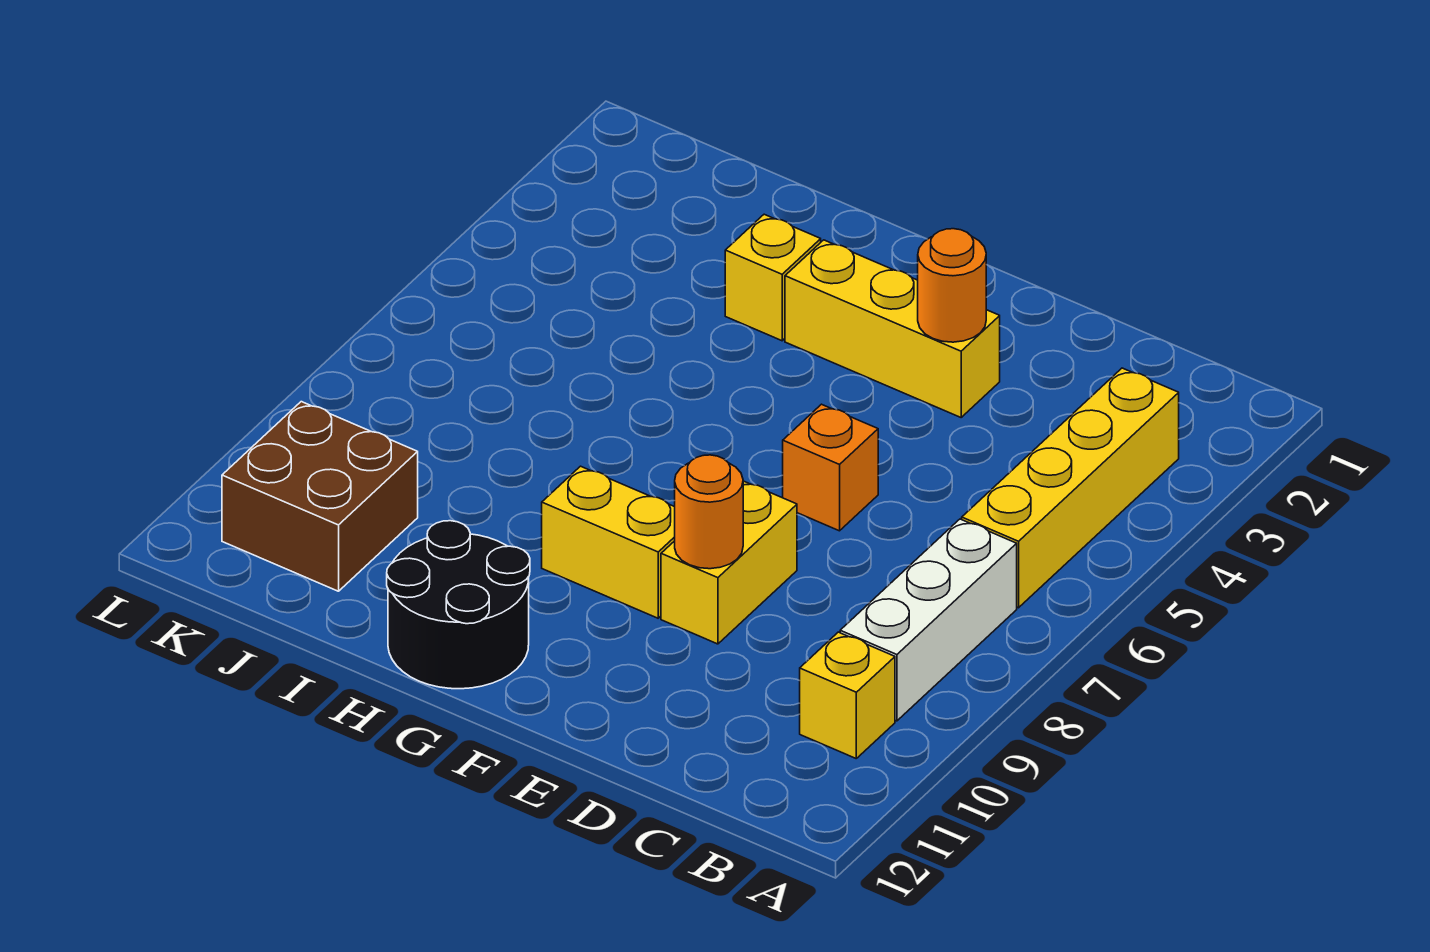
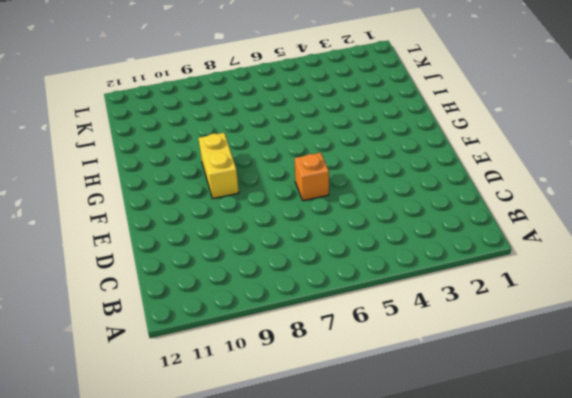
none -> yellow 1x4 brick [962,368,1179,608]
none -> white 1x3 brick [840,519,1017,721]
none -> yellow 1x1 brick [800,632,895,758]

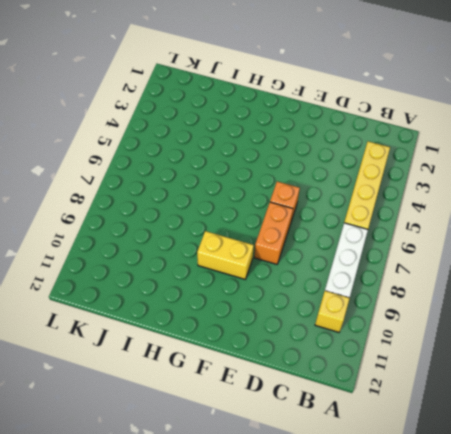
orange 1x2 brick [254,202,293,264] -> yellow 1x2 brick [661,481,797,644]
none -> yellow 1x3 brick [785,240,1000,417]
none -> black 2x2 round brick [387,521,530,689]
none -> yellow 1x1 brick [725,214,821,341]

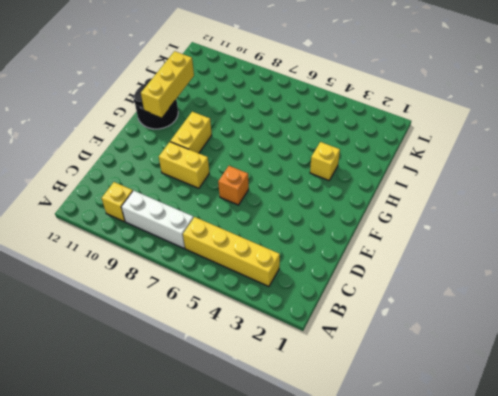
yellow 1x3 brick [141,51,194,117] -> yellow 1x3 brick moved to [785,240,1000,417]
none -> brown 2x2 brick [222,402,418,591]
none -> orange 1x1 round brick [918,229,986,342]
none -> orange 1x1 round brick [675,455,743,569]

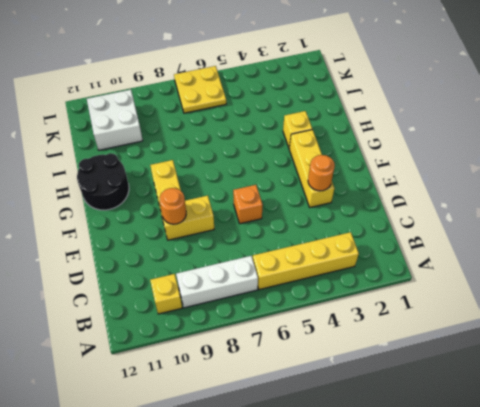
white 2x2 brick [87,90,143,150] -> brown 2x2 brick [222,402,418,591]
yellow 2x2 plate [174,66,226,113] -> none

